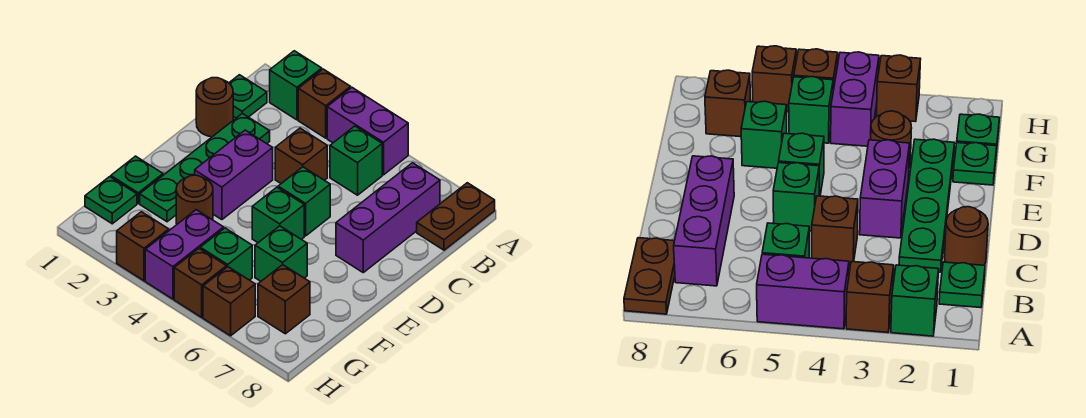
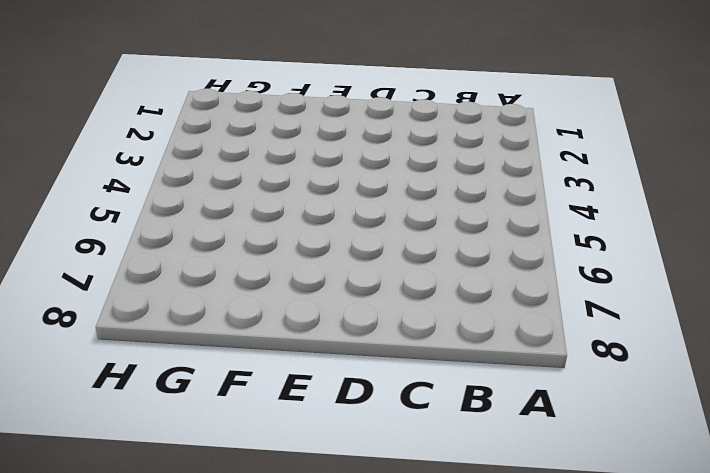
none -> green 1x1 brick [270,51,322,120]
none -> brown 1x1 brick [298,69,351,138]
none -> purple 1x2 brick [327,88,408,175]

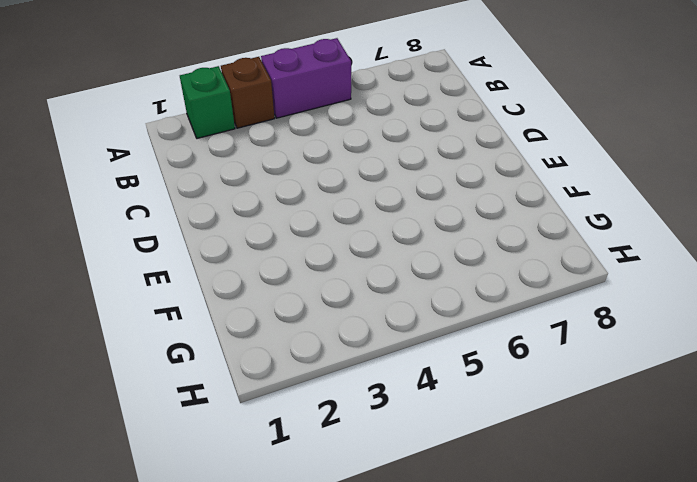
none -> brown 1x2 plate [417,183,495,250]
none -> green 1x1 plate [229,75,267,118]
none -> green 1x1 brick [330,126,382,195]

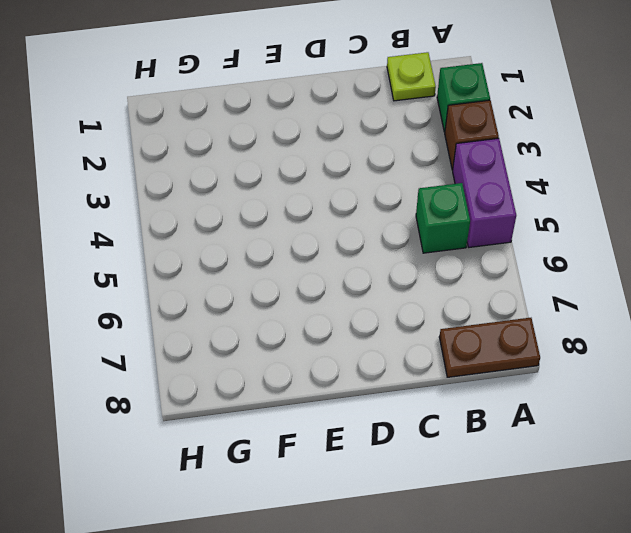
lime 1x1 plate [387,52,436,101] -> green 1x1 plate [229,75,267,118]
none -> purple 1x3 brick [336,163,440,272]
none -> brown 1x1 round brick [196,78,233,137]
none -> green 1x4 plate [140,113,270,222]

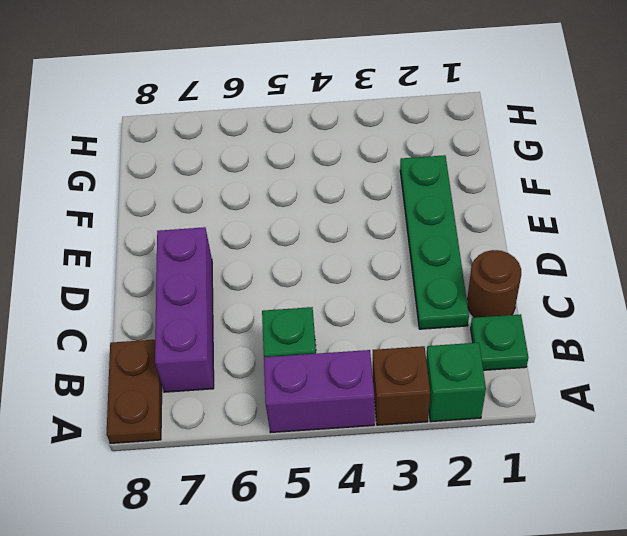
none -> brown 1x1 brick [275,128,327,183]
none -> purple 1x2 brick [195,130,273,220]
none -> green 1x1 brick [278,167,330,236]

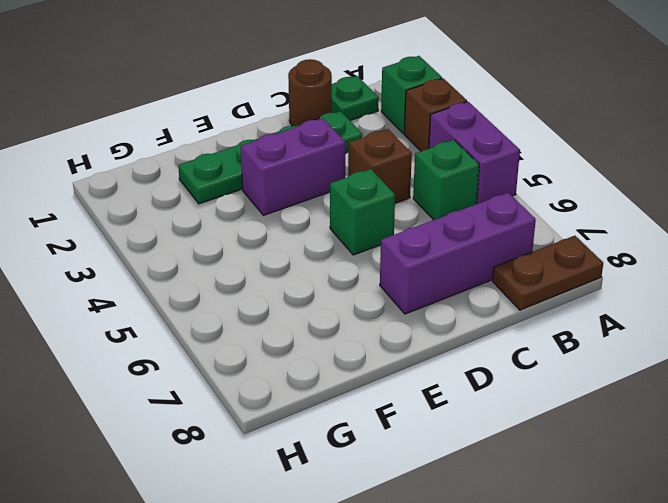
none -> green 1x1 brick [252,187,304,243]
none -> green 1x1 plate [111,156,163,203]
none -> brown 1x1 round brick [176,175,213,224]

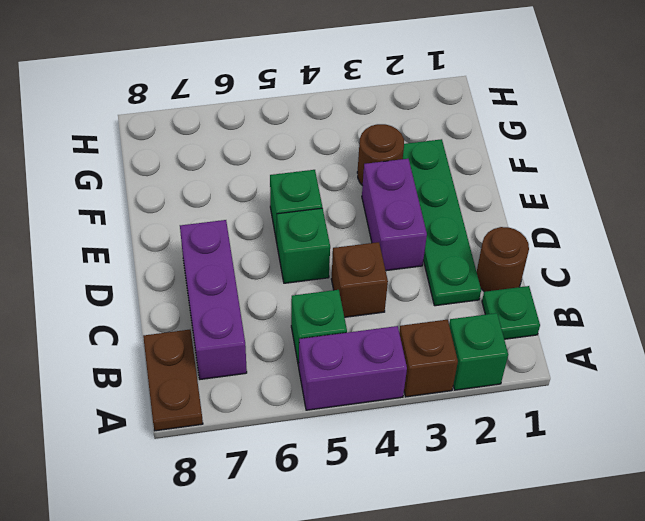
none -> green 1x1 plate [111,156,163,203]
none -> green 1x1 brick [255,226,307,281]
none -> green 1x1 plate [85,177,137,224]

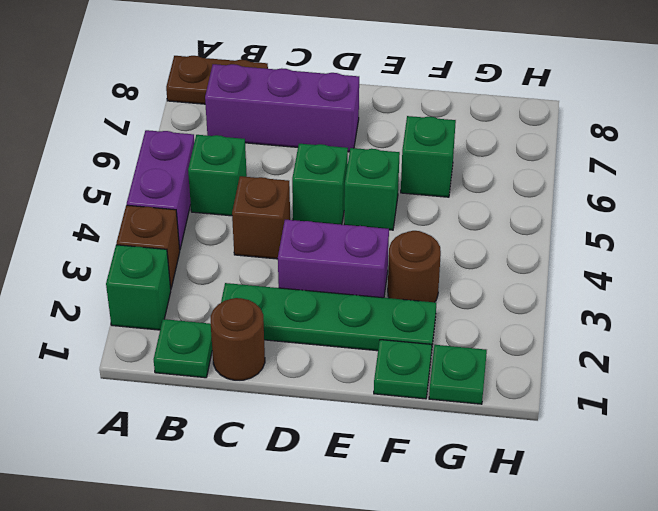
none -> purple 1x2 brick [145,210,224,299]
none -> green 1x1 brick [200,228,252,280]
none -> brown 1x1 brick [258,265,310,334]

